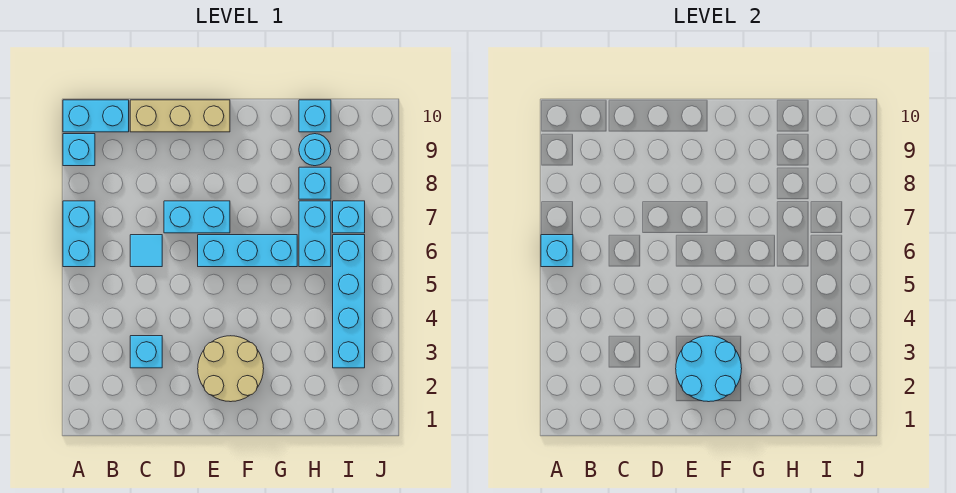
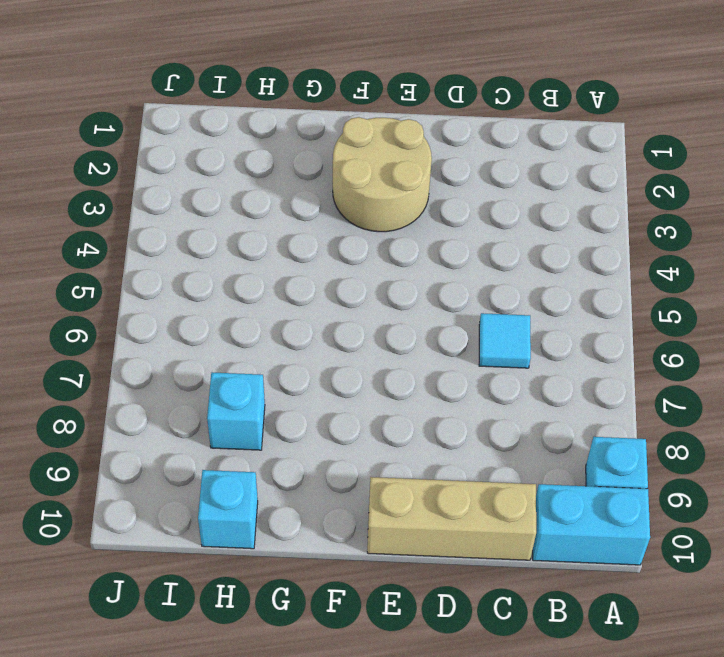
none -> cyan 1x2 brick [63,201,95,267]
none -> cyan 1x1 brick [130,336,162,368]
none -> cyan 1x2 brick [164,201,230,233]

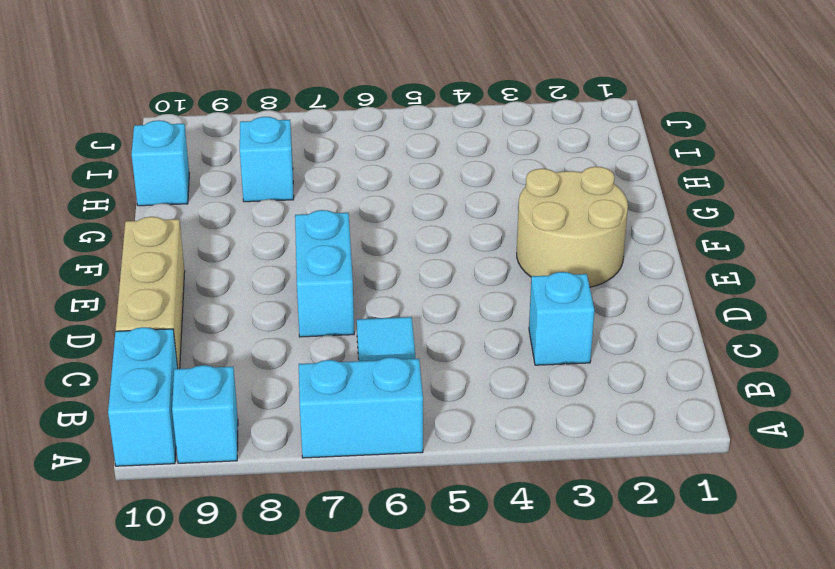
none -> cyan 1x3 brick [198,235,297,267]
none -> cyan 1x2 brick [299,201,331,267]
none -> cyan 1x1 round brick [299,134,331,166]

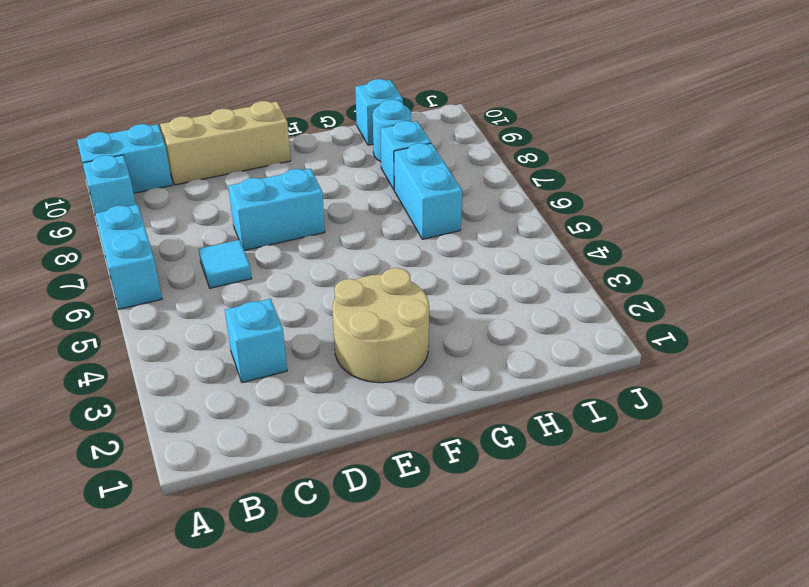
none -> cyan 1x3 brick [198,235,297,267]
none -> cyan 1x4 brick [333,235,365,368]
none -> cyan 1x1 brick [333,201,365,233]

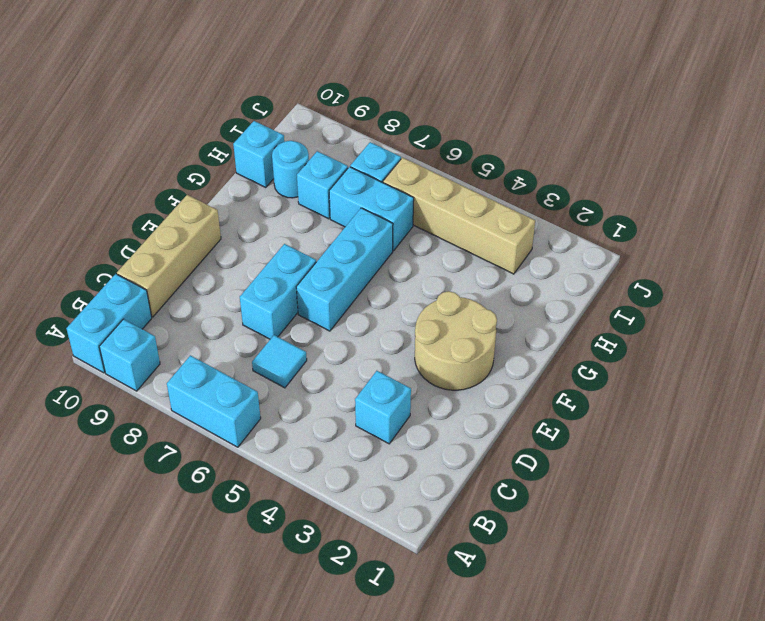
tan 1x4 brick [383,158,535,274] -> cyan 1x4 brick [333,235,365,368]
none -> cyan 1x1 brick [541,235,573,267]
none -> cyan 2x2 round brick [676,336,742,402]

